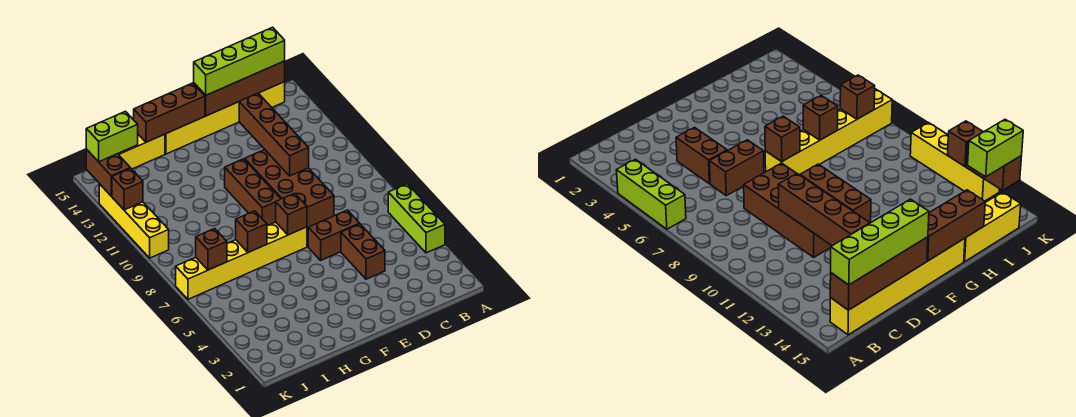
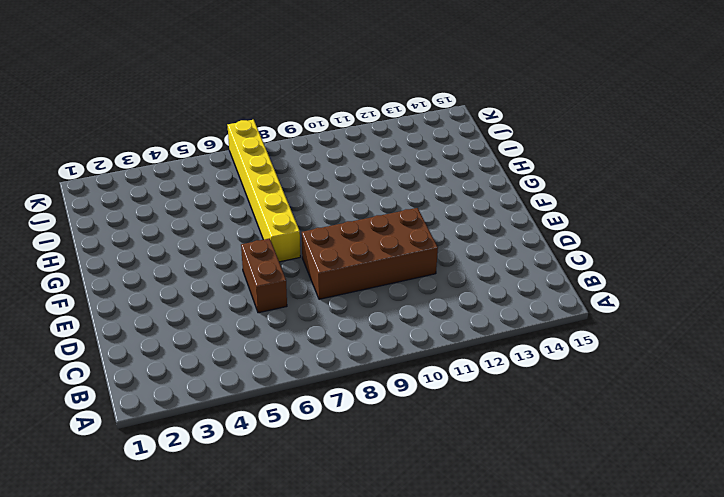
none -> lime 1x3 brick [388,184,445,253]
none -> yellow 1x6 brick [165,82,285,154]
none -> brown 1x2 brick [341,224,385,279]

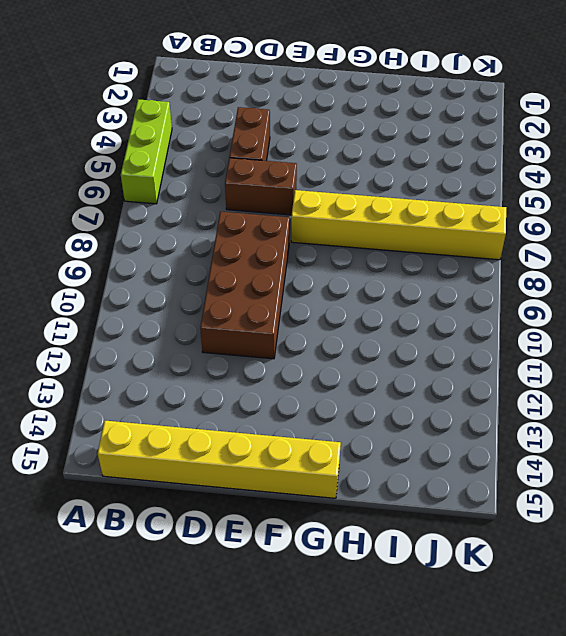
none -> brown 1x3 brick [225,159,281,226]
none -> yellow 1x3 brick [118,134,165,169]
none -> yellow 1x4 brick [99,184,169,258]

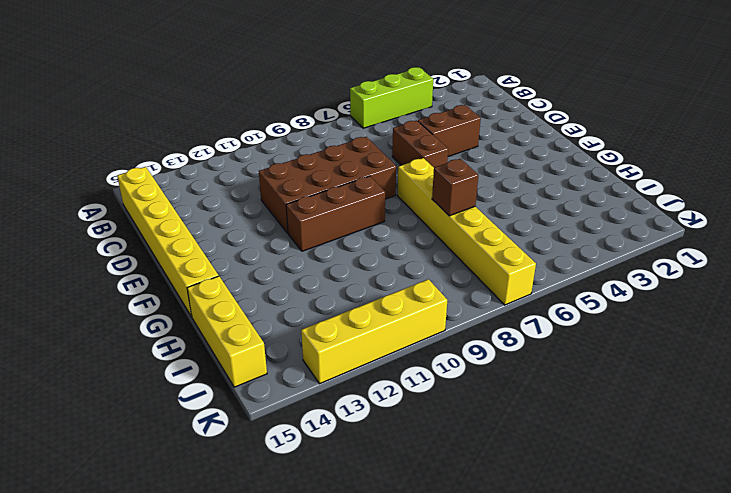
none -> brown 1x4 brick [194,61,285,116]
none -> brown 1x4 brick [239,93,309,176]
none -> brown 1x1 brick [276,193,307,235]

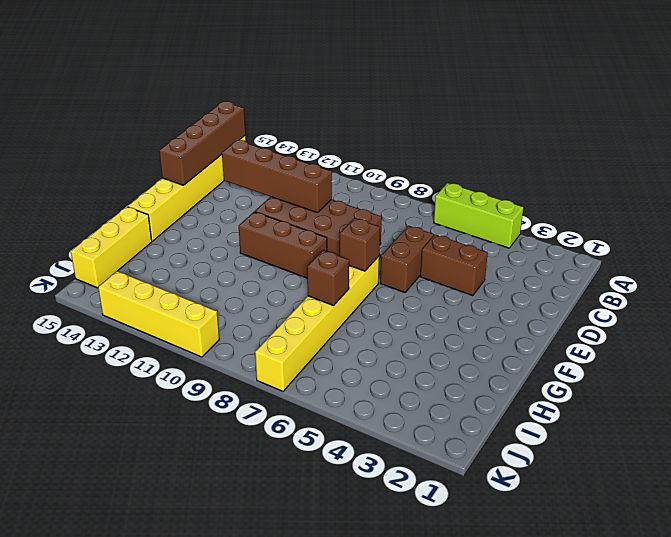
none -> brown 1x3 brick [134,83,205,142]
none -> brown 1x1 brick [196,228,227,270]
none -> brown 1x1 brick [112,168,143,210]

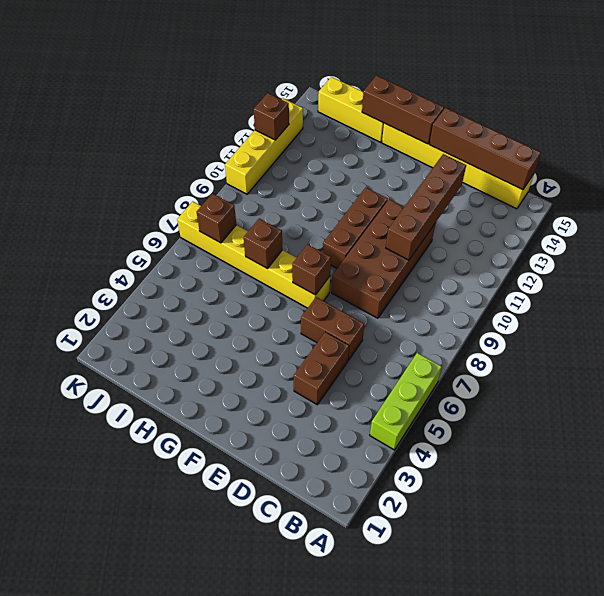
none -> brown 1x2 brick [86,149,130,196]
none -> lime 1x4 brick [194,27,285,95]
none -> lime 1x2 brick [86,111,138,162]

